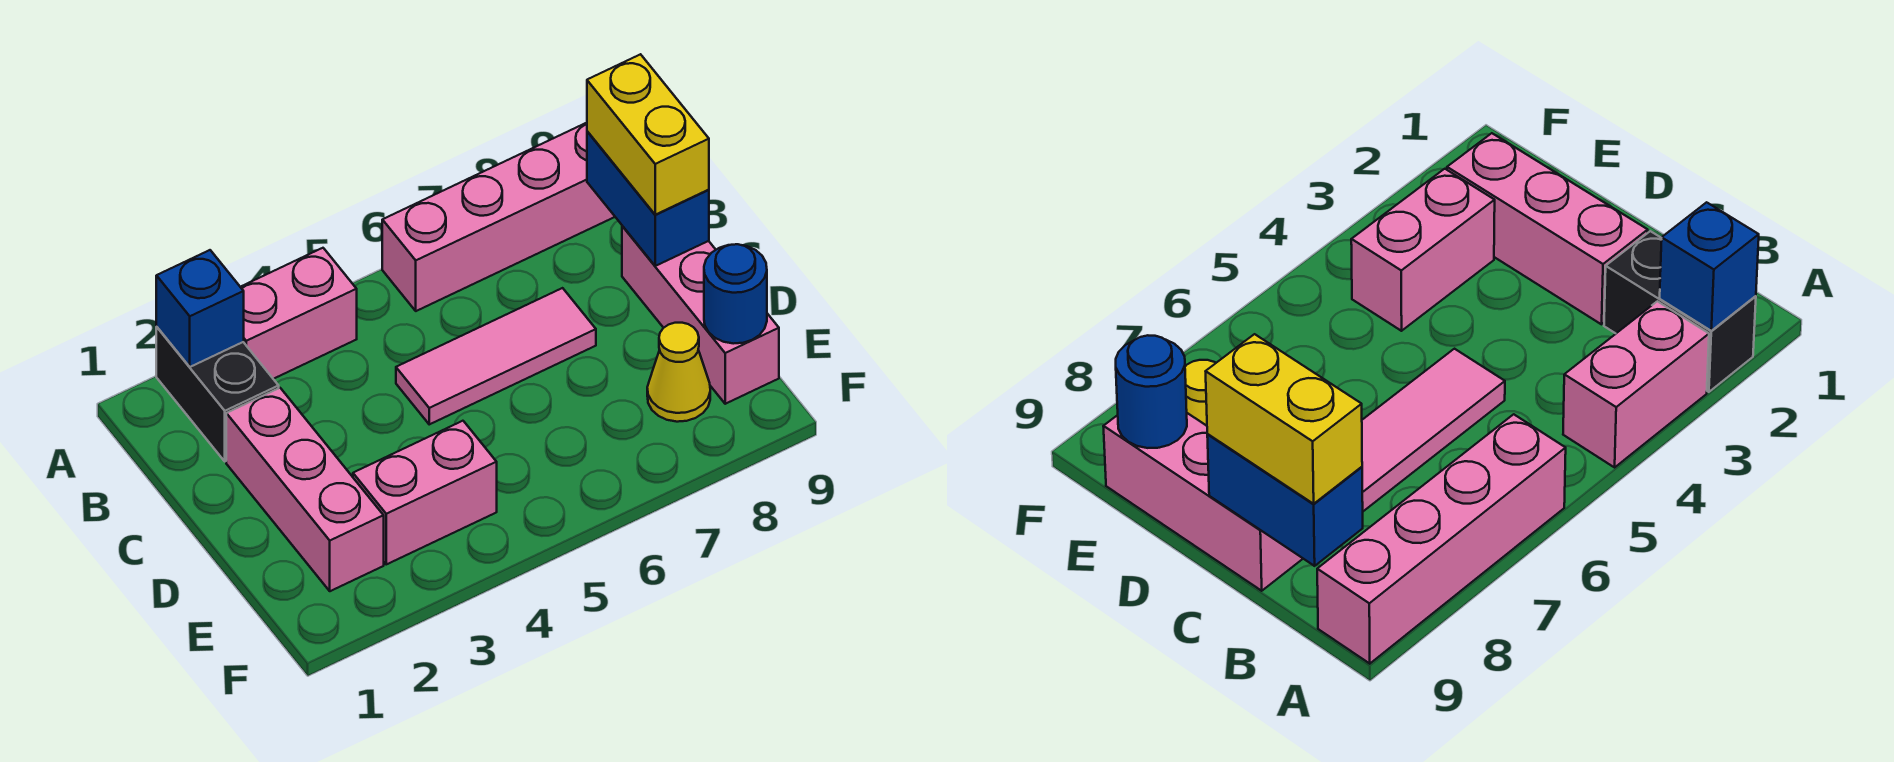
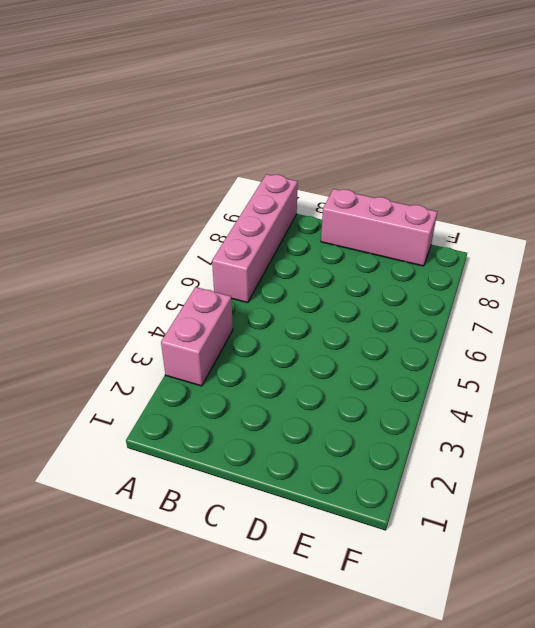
none -> black 1x2 brick [156,327,279,461]
none -> pink 1x3 brick [226,388,384,591]
none -> pink 1x3 tile [396,288,596,424]

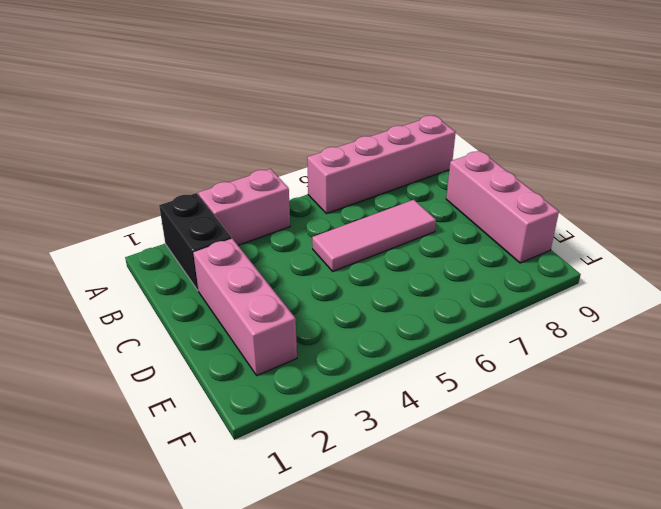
none -> pink 1x2 brick [353,421,497,564]
none -> yellow 1x1 cone [647,323,710,422]
none -> blue 1x1 brick [156,250,244,367]

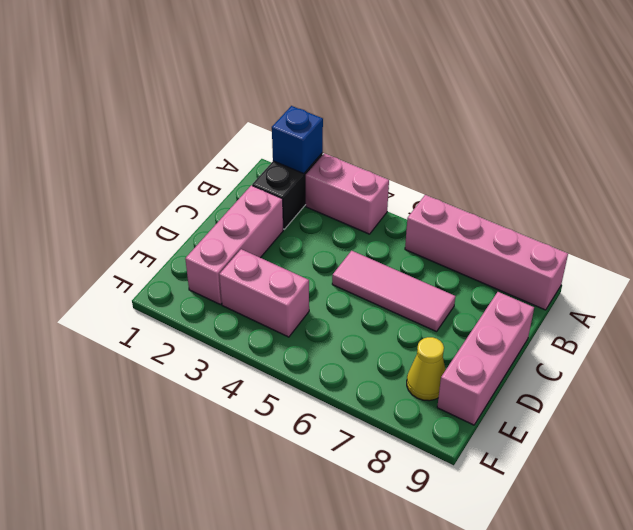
none -> blue 1x2 brick [587,131,709,266]
none -> blue 1x1 round brick [704,244,767,344]
none -> yellow 1x2 brick [587,54,709,215]

